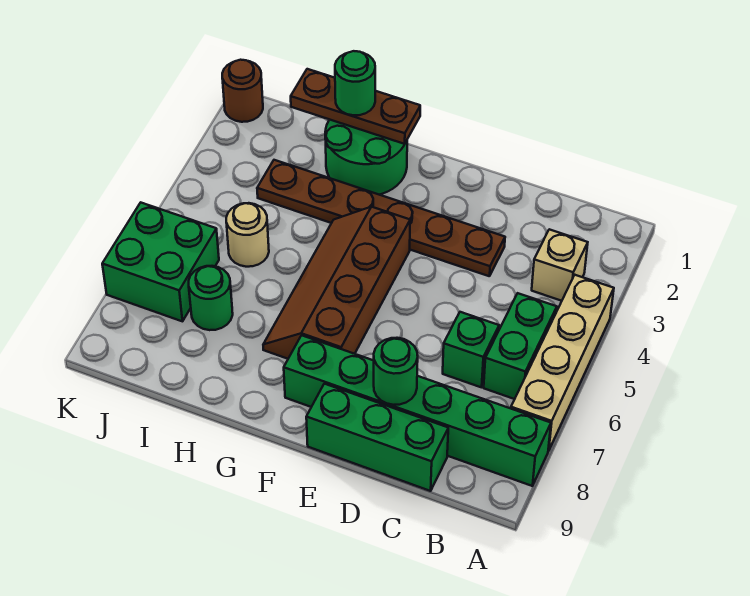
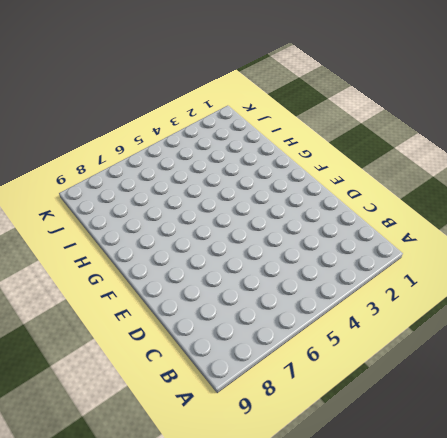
none -> tan 1x4 brick [511,275,614,451]
none -> green 1x6 brick [284,335,551,486]
none -> tan 1x1 brick [532,229,588,301]

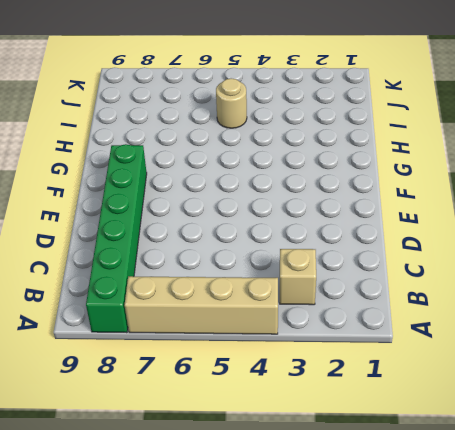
none -> green 1x2 brick [484,293,557,399]
none -> green 1x1 brick [443,312,499,387]
none -> green 1x3 brick [306,384,448,491]

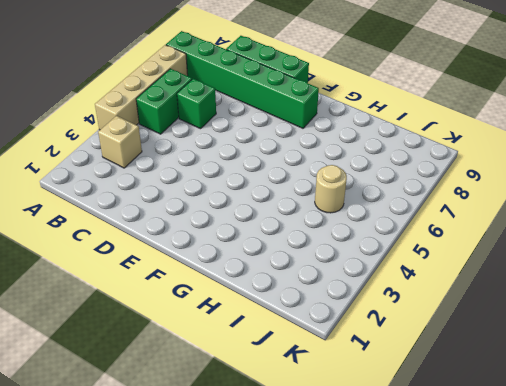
none -> brown 1x6 plate [257,160,505,276]
none -> brown 2x4 slope [263,207,410,359]
none -> green 2x2 round brick [325,120,407,195]

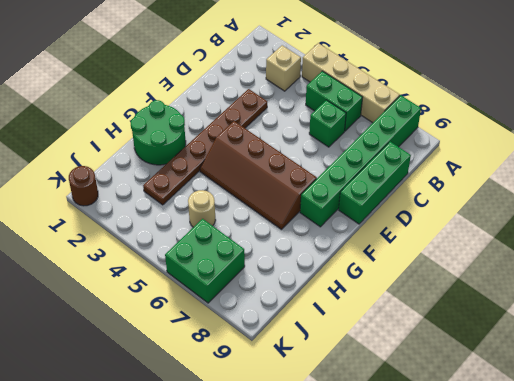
none -> green 1x1 round brick [189,266,233,330]
none -> green 1x1 round brick [374,338,418,405]
none -> brown 1x3 plate [291,69,420,144]

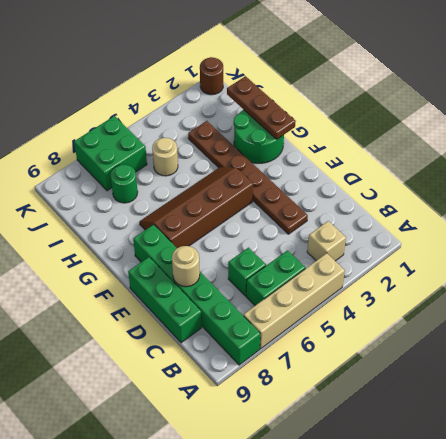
tan 1x1 round brick [172,246,200,287] -> green 1x1 round brick [374,338,418,405]
none -> green 1x1 round brick [335,51,375,115]

